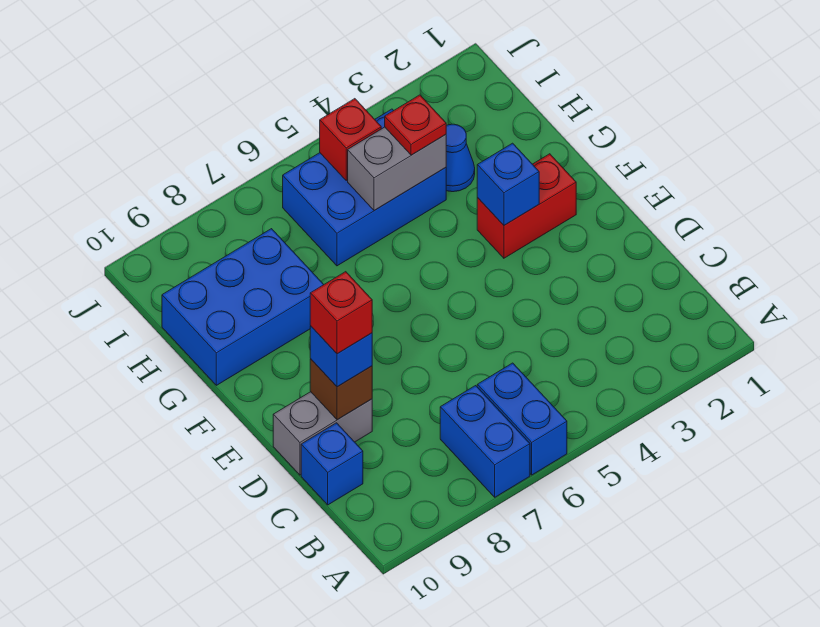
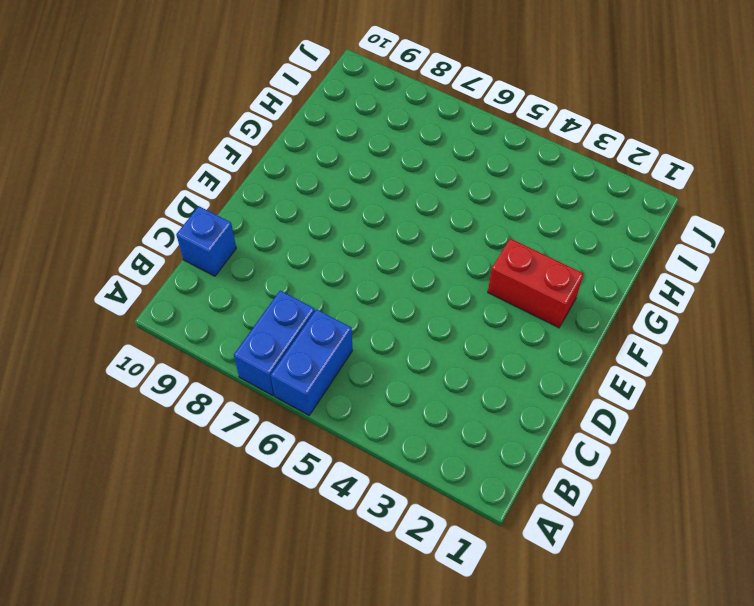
none -> grey 1x2 brick [273,392,372,475]
none -> blue 2x3 brick [162,229,324,385]
none -> blue 1x1 cone [446,124,475,192]

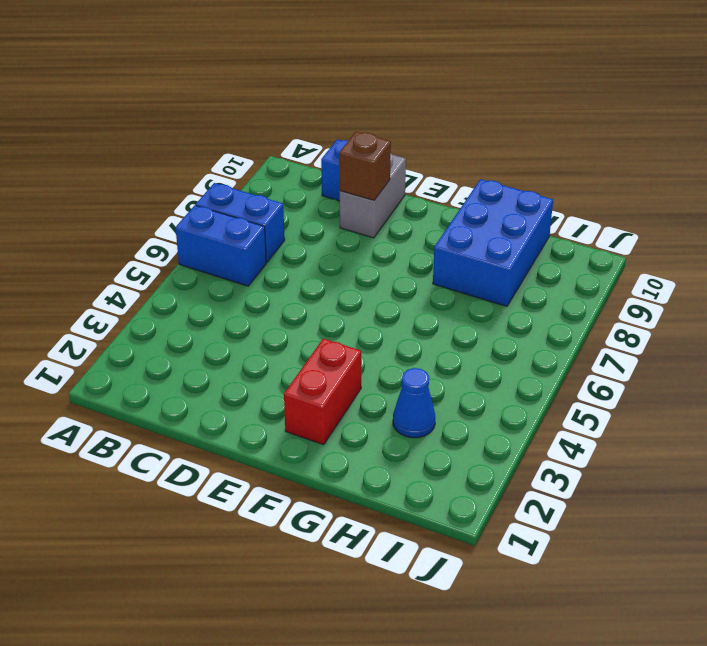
none -> blue 2x3 brick [283,109,446,266]
none -> blue 1x1 brick [477,143,539,225]
none -> grey 1x2 brick [348,127,446,211]

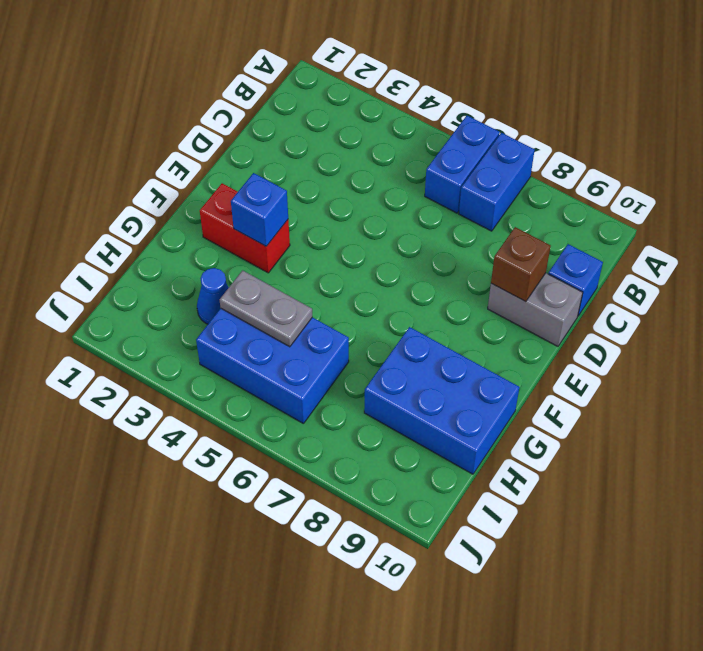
grey 1x2 plate [220,270,312,347] -> grey 1x2 brick [348,127,446,211]
none -> red 1x1 brick [320,99,381,180]
none -> blue 1x1 brick [310,326,372,387]
none -> red 1x1 plate [385,95,446,155]

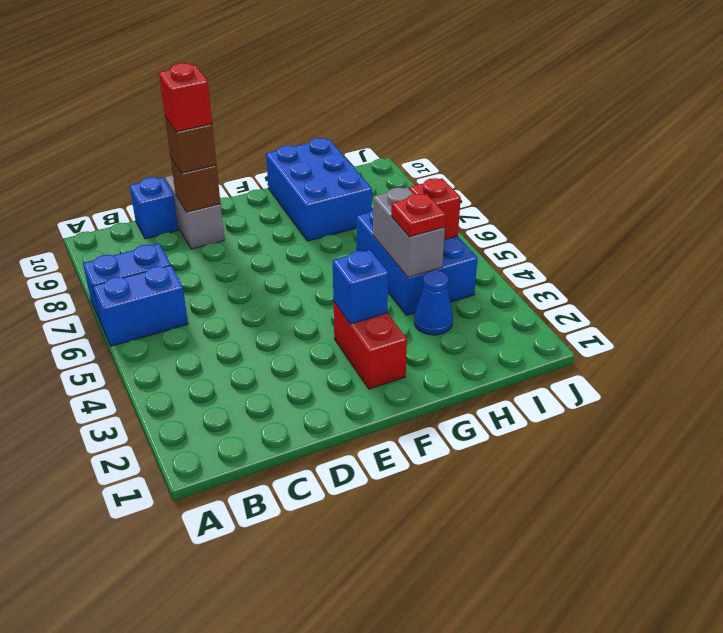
brown 1x1 brick [165,117,217,173] -> blue 1x1 brick [310,326,372,387]

